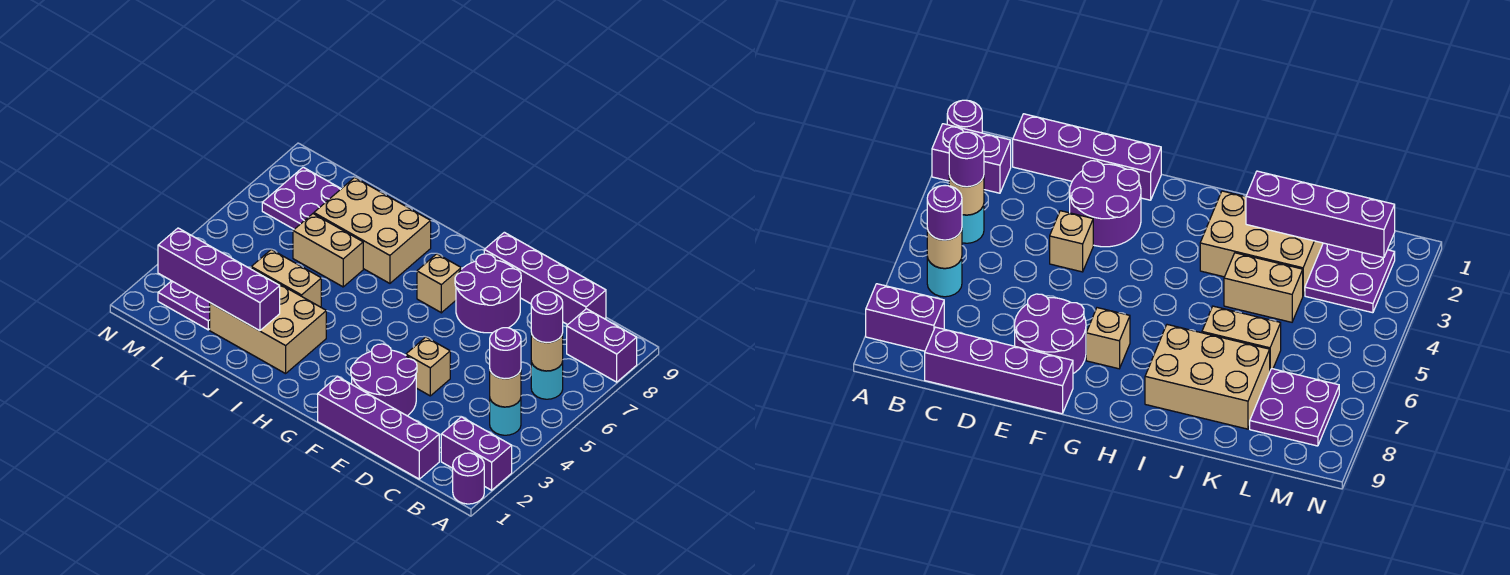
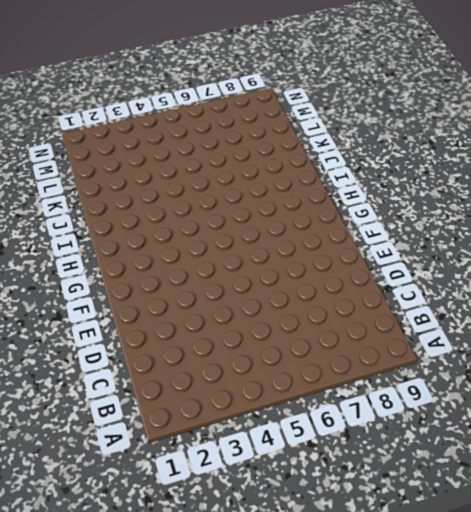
none -> purple 1x1 round brick [453,453,484,504]
none -> purple 1x2 brick [441,417,512,490]
none -> purple 1x2 brick [567,309,637,382]

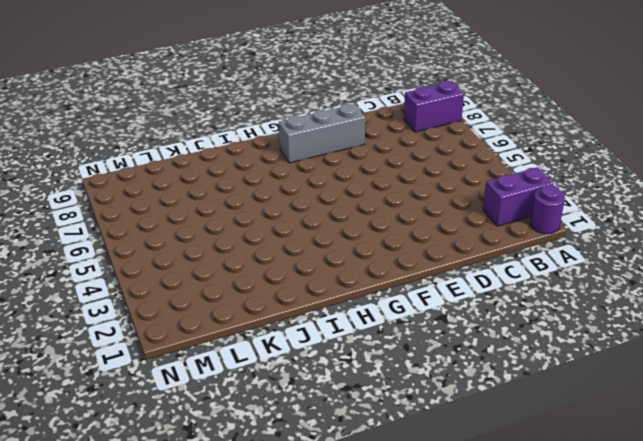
grey 1x3 brick [279,104,365,163] -> purple 2x2 round brick [455,254,521,333]
none -> cyan 1x1 round brick [490,399,521,435]
none -> cyan 1x1 round brick [531,361,563,399]
none -> purple 1x4 brick [318,376,439,479]

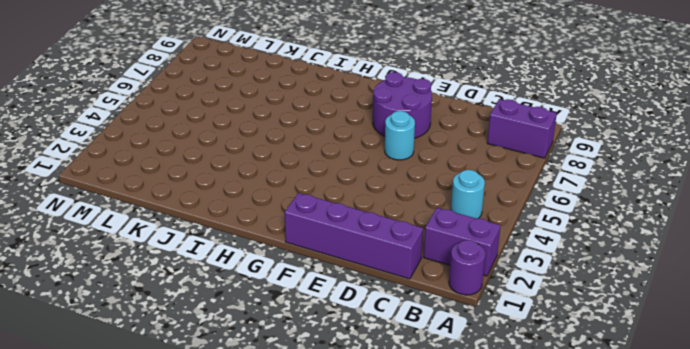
cyan 1x1 round brick [385,111,415,160] -> cyan 1x1 round brick moved to [531,361,563,399]
none -> purple 1x4 brick [484,232,606,325]
none -> purple 2x2 round brick [351,344,417,416]
none -> tan 1x1 brick [406,337,450,396]

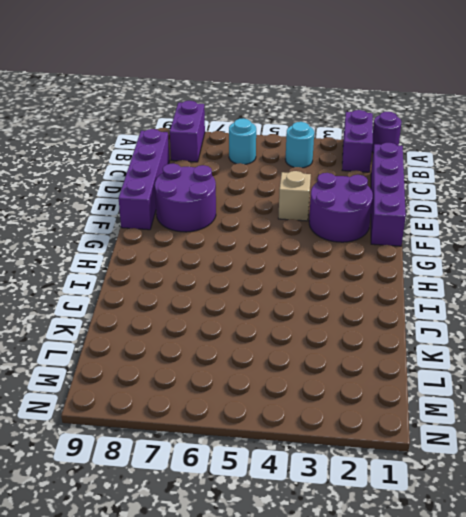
none -> tan 1x1 brick [417,254,461,313]
none -> tan 2x3 brick [210,268,326,374]
none -> tan 2x3 brick [314,177,431,283]

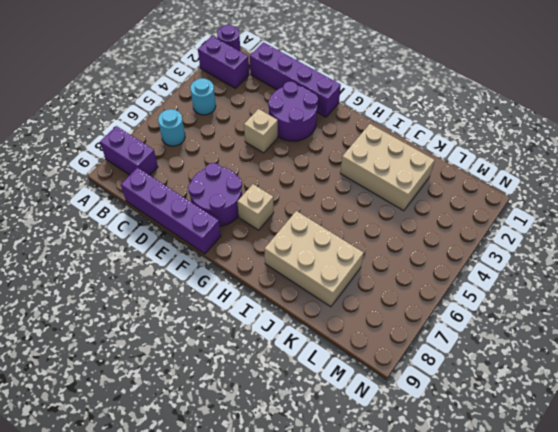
none -> tan 1x2 brick [251,249,321,307]
none -> tan 1x2 brick [293,214,363,287]
none -> purple 2x2 plate [158,281,210,330]

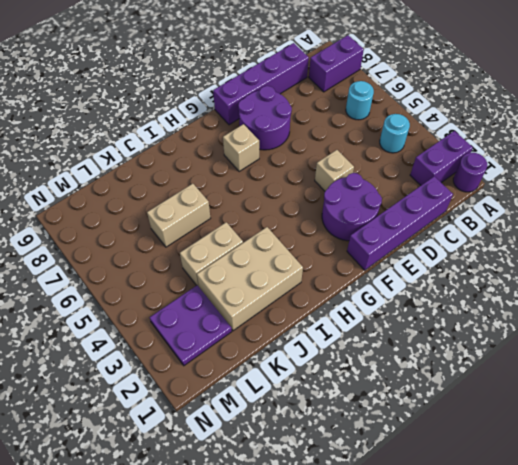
none -> tan 2x3 brick [314,177,431,283]
none -> purple 2x2 plate [262,167,341,229]
none -> tan 1x1 round brick [490,370,521,407]

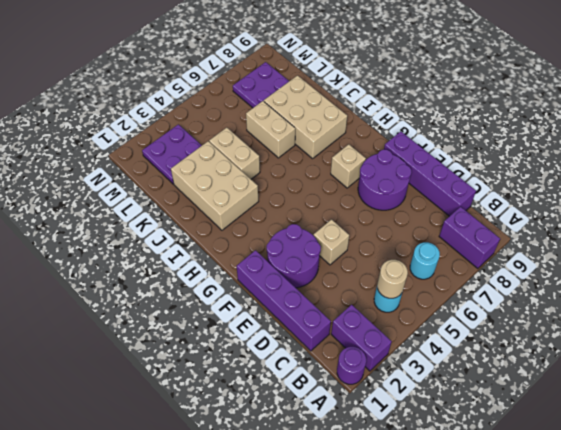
none -> tan 1x1 round brick [531,333,563,371]
none -> purple 1x4 brick [158,228,280,331]
none -> purple 1x1 round brick [490,328,521,379]

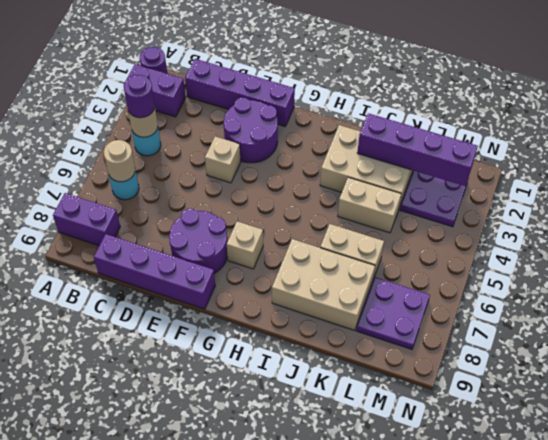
none -> purple 1x1 round brick [531,292,563,343]

